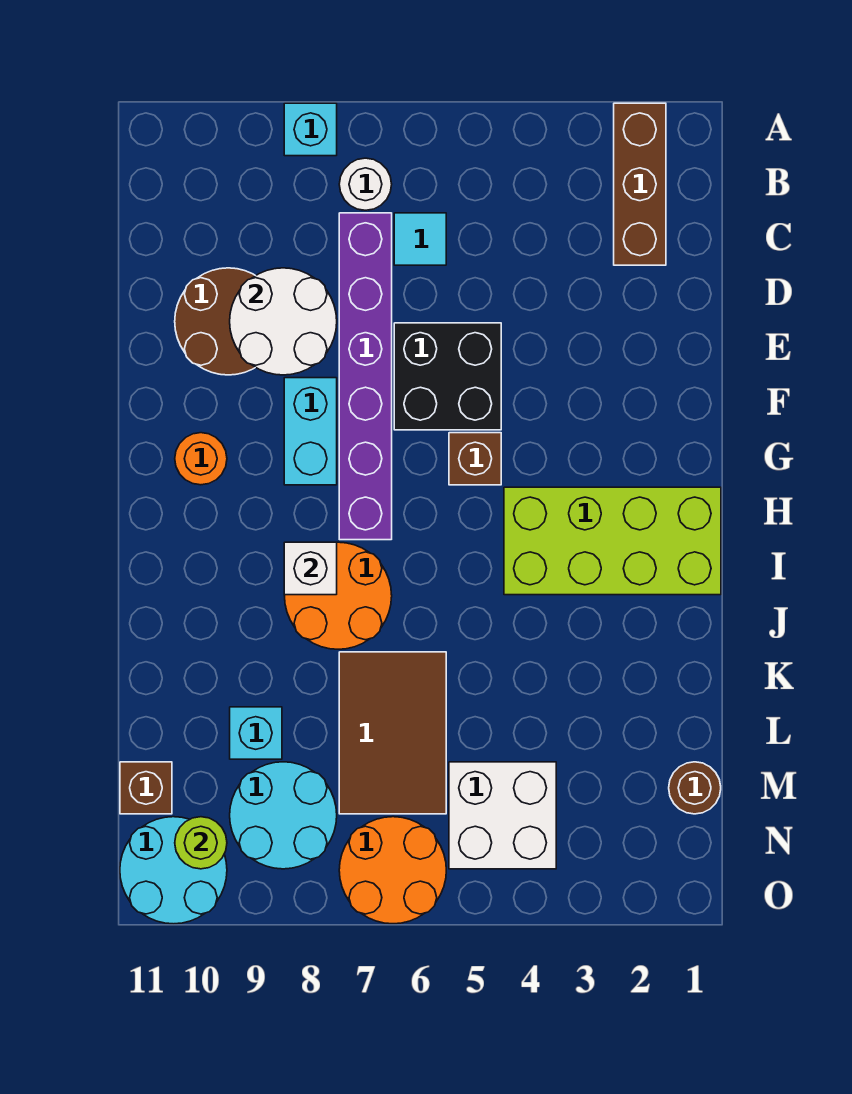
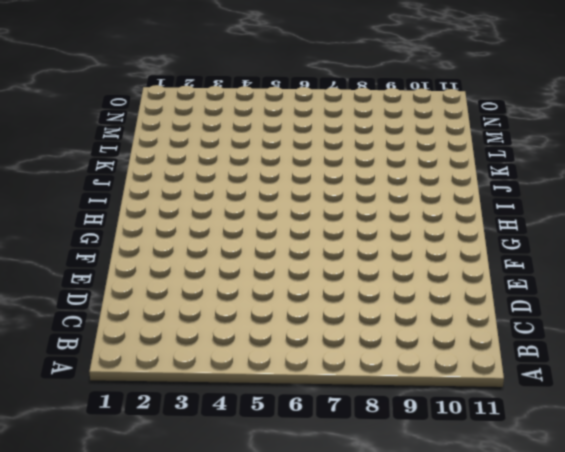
none -> brown 1x3 brick [614,103,666,265]
none -> cyan 1x1 brick [284,103,337,156]
none -> white 1x1 round brick [339,158,392,210]

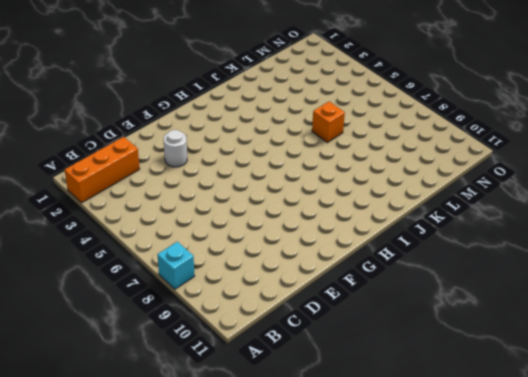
orange 1x3 brick [65,137,140,203] -> brown 1x3 brick [614,103,666,265]
white 1x1 round brick [163,130,187,167] -> white 1x1 round brick moved to [339,158,392,210]
orange 1x1 brick [312,101,345,142] -> brown 2x3 tile [339,652,446,814]
none -> cyan 1x1 tile [394,213,446,265]
none -> purple 1x6 brick [339,213,392,540]
none -> brown 2x2 round brick [175,268,255,375]

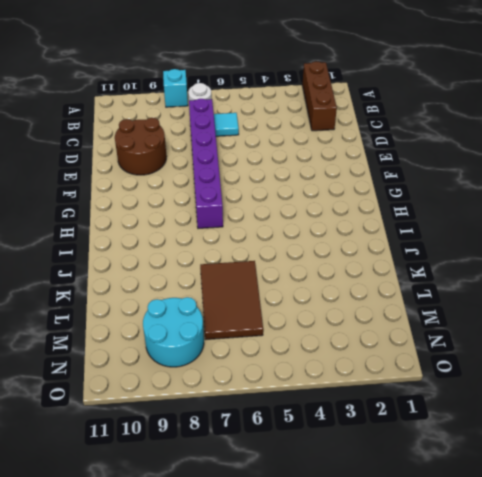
none -> black 2x2 brick [394,323,501,430]
none -> cyan 1x2 brick [284,378,337,485]
none -> brown 1x1 brick [449,433,501,485]

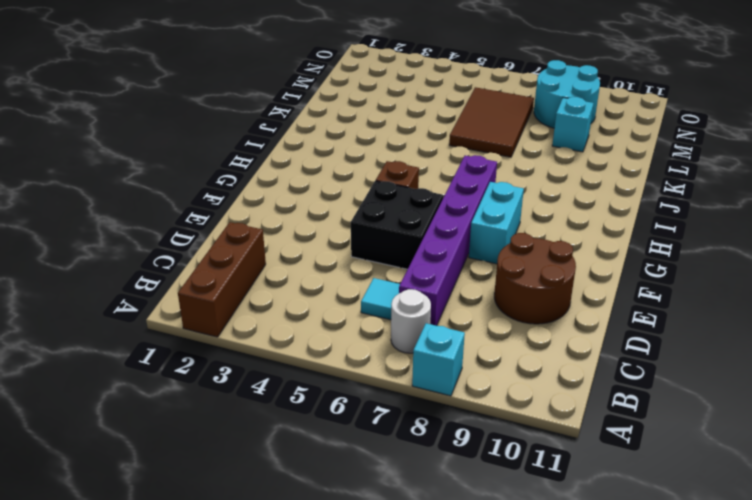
none -> orange 1x1 round brick [175,433,227,485]
none -> lime 2x4 brick [504,487,721,595]
none -> orange 2x2 round brick [285,542,392,649]

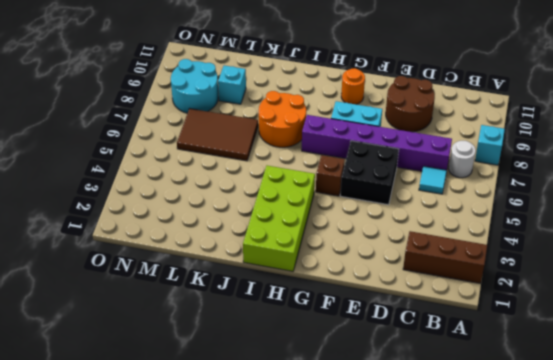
none -> brown 1x1 round brick [669,762,721,814]
none -> white 2x2 brick [449,762,556,869]
none -> brown 1x1 brick [120,762,172,814]

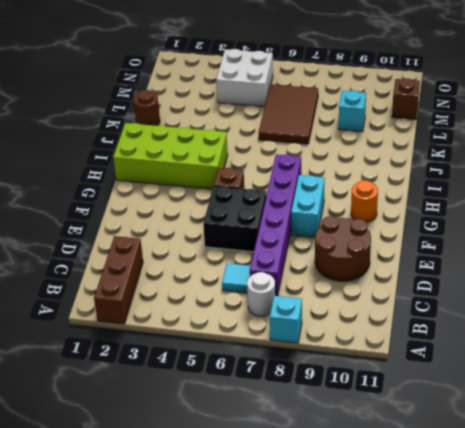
brown 1x1 round brick [134,90,160,126] -> brown 1x1 round brick moved to [669,762,721,814]
none -> orange 2x2 round brick [285,542,392,649]
none -> cyan 2x2 round brick [230,762,337,869]
none -> orange 2x2 round brick [339,817,446,924]

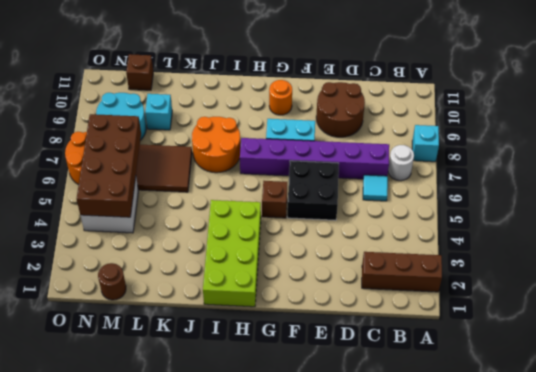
brown 2x4 brick [77,114,141,217] -> none
none -> cyan 2x2 round brick [120,817,227,924]
none -> white 2x2 round brick [230,268,337,375]
none -> white 1x1 brick [284,542,337,595]

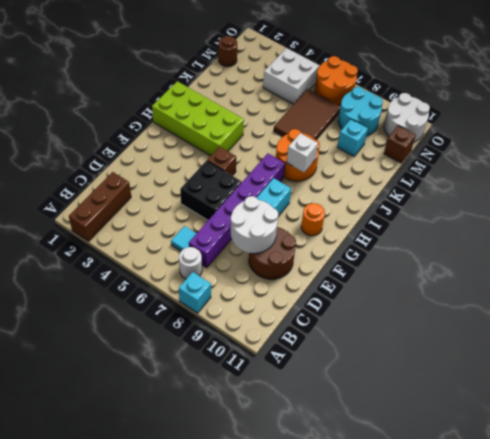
white 2x2 round brick [384,93,430,142] -> cyan 2x2 round brick [120,817,227,924]
none -> lime 1x1 round brick [175,817,227,869]

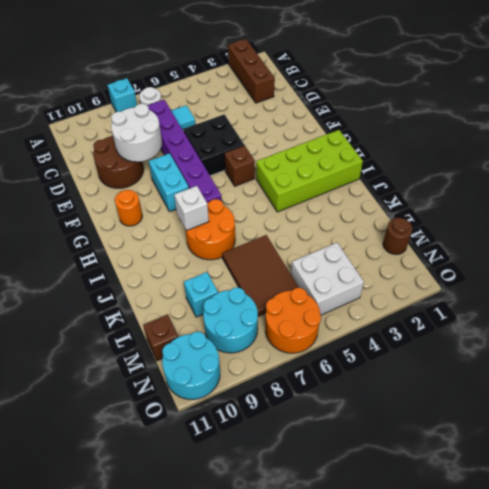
none -> lime 1x1 round brick [175,817,227,869]

